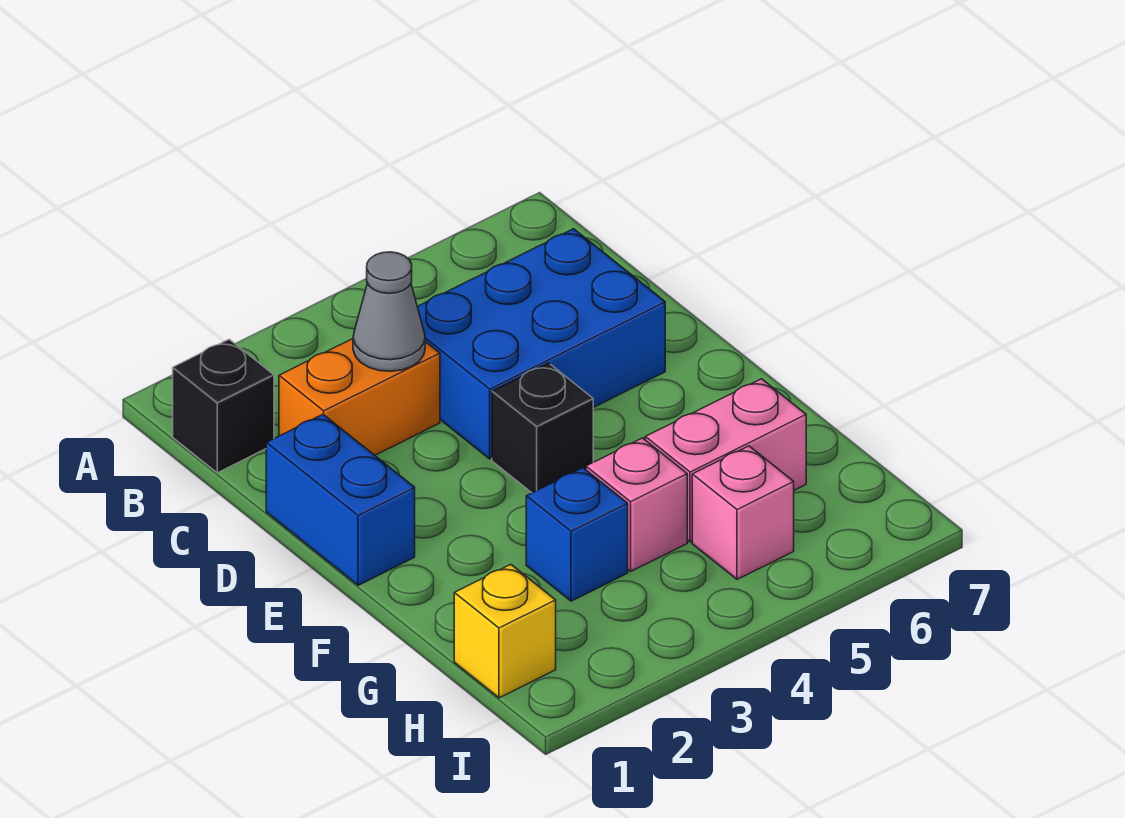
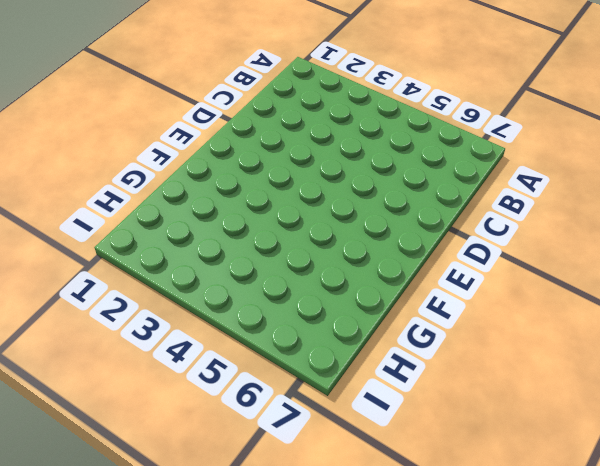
none -> black 1x1 brick [173,339,274,473]
none -> orange 1x2 brick [279,339,440,455]

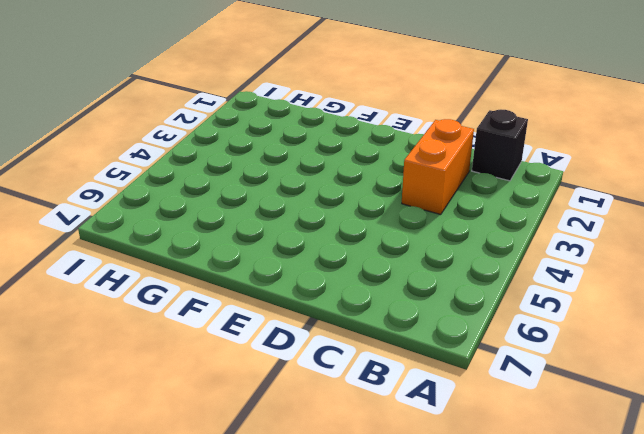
none -> blue 2x3 brick [417,229,665,459]
none -> blue 1x2 brick [266,414,415,585]

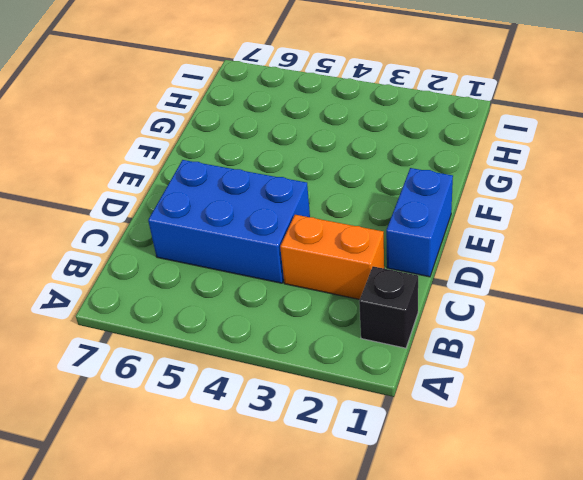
none -> black 1x1 brick [492,363,593,493]
none -> blue 1x1 brick [526,468,628,601]

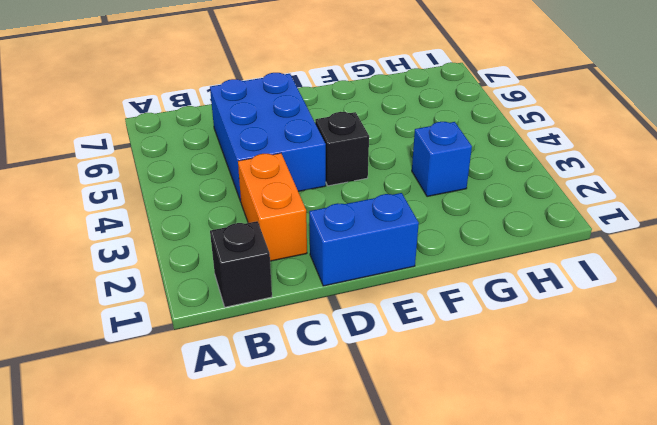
none -> pink 1x1 brick [586,438,687,571]
none -> pink 1x2 brick [645,379,806,542]

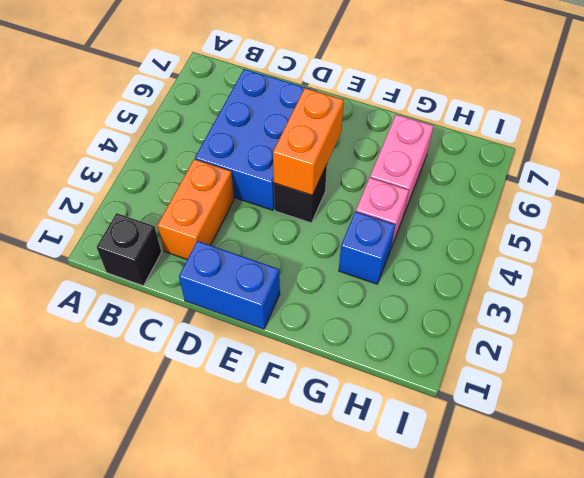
orange 1x2 brick [273,88,344,195] -> none
none -> yellow 1x1 brick [454,565,556,698]
none -> pink 1x1 brick [692,446,794,579]

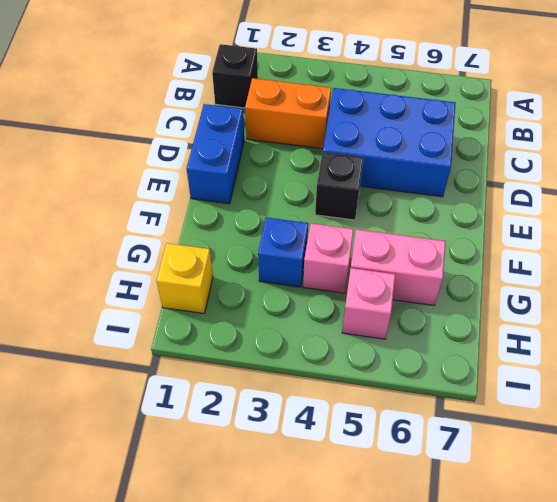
none -> grey 1x1 cone [353,252,425,371]

